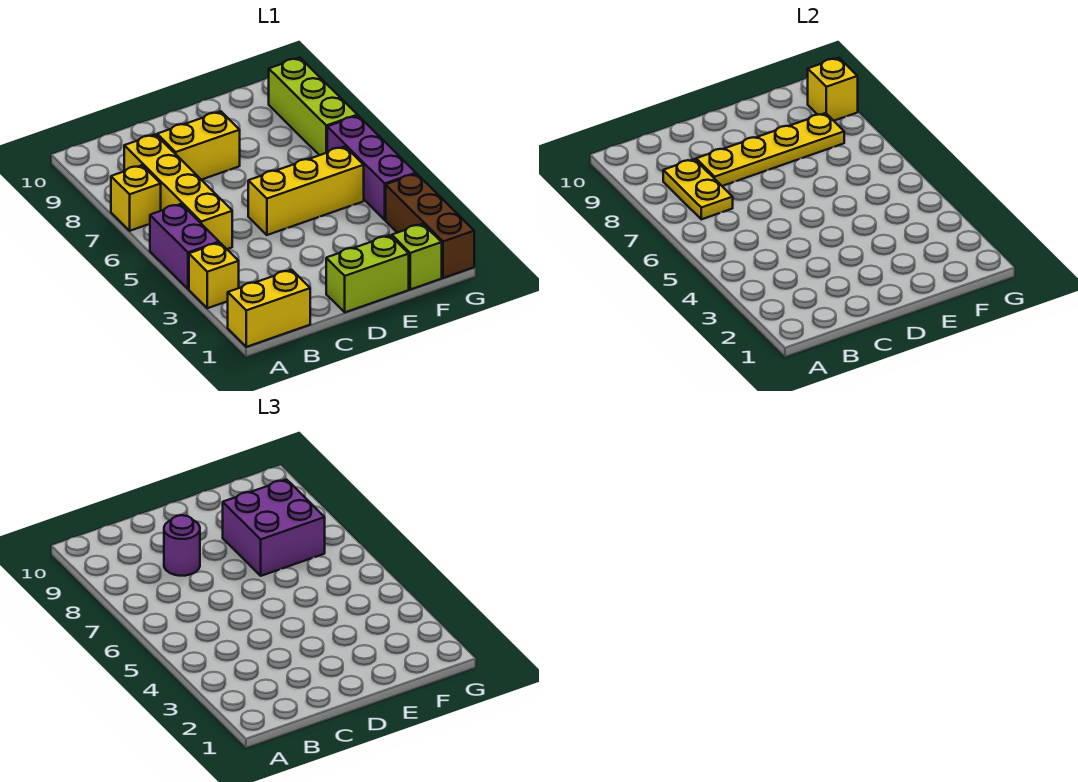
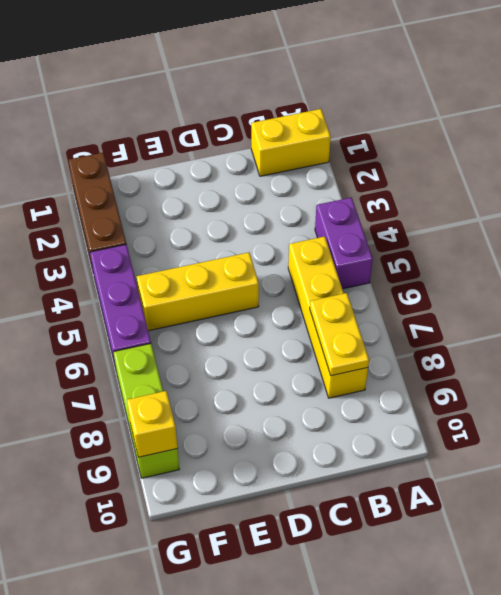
none -> yellow 1x1 brick [189,243,239,308]
none -> yellow 1x1 brick [111,165,161,231]
none -> yellow 1x2 brick [157,112,240,180]

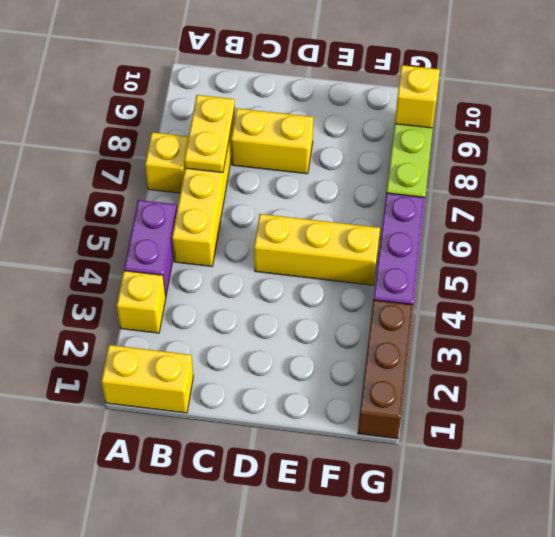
none -> lime 1x2 brick [326,235,409,312]
none -> lime 1x1 brick [392,224,442,289]
none -> yellow 1x4 plate [696,113,844,186]

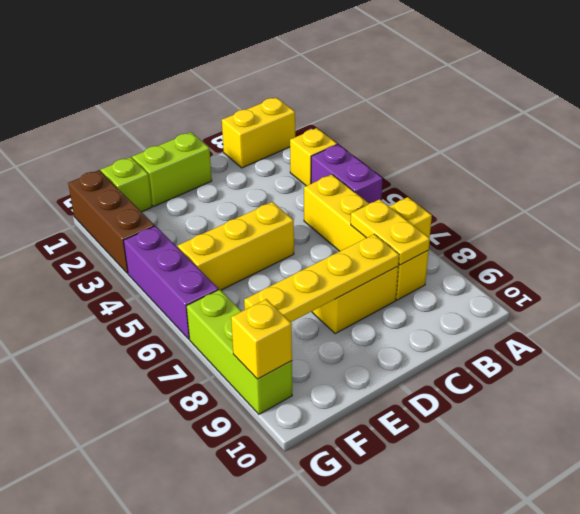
none -> purple 1x1 round brick [164,515,200,576]
none -> purple 2x2 brick [223,480,325,576]

